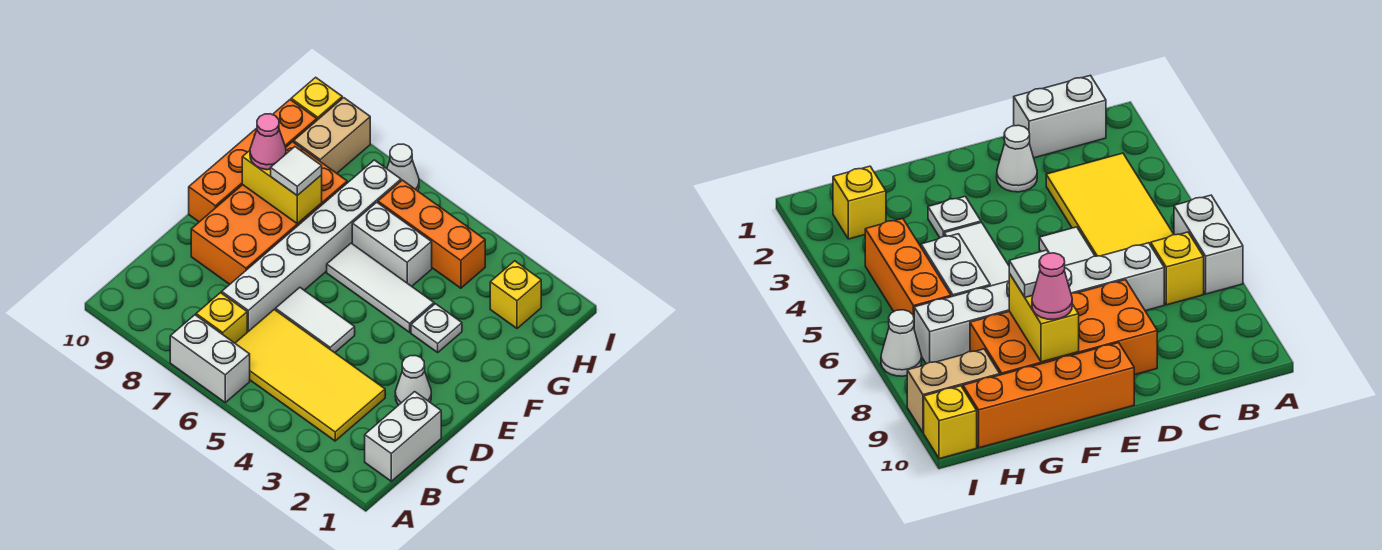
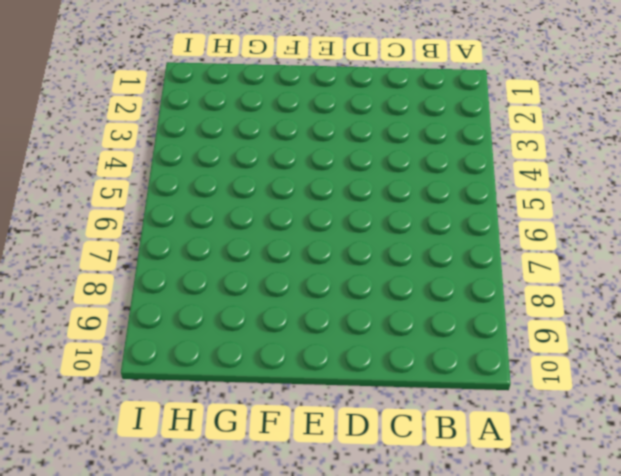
none -> white 1x2 brick [170,315,250,402]
none -> white 1x2 brick [365,392,441,481]
none -> yellow 2x4 tile [235,310,385,441]

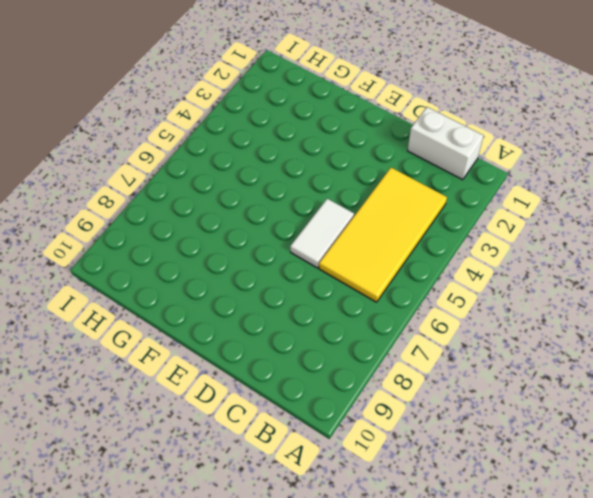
none -> white 1x2 brick [170,315,250,402]
none -> yellow 1x1 brick [196,293,247,343]
none -> white 1x6 brick [222,160,401,332]

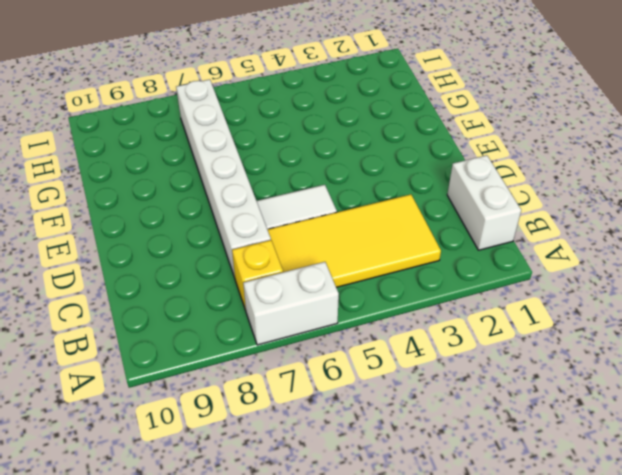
none -> white 1x1 cone [395,356,431,405]
none -> orange 2x4 brick [191,142,347,284]
none -> orange 1x4 brick [189,100,317,222]

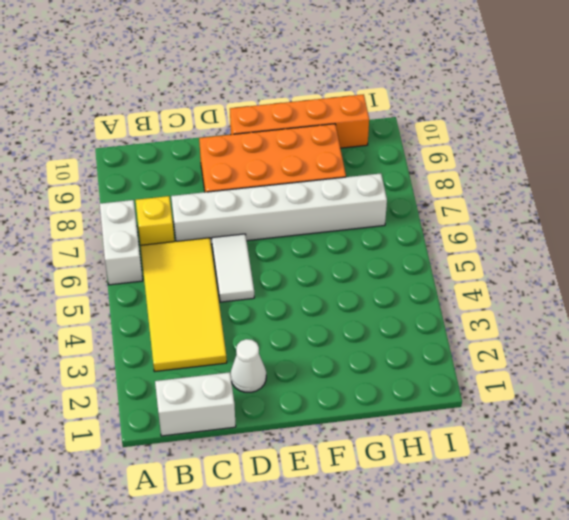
none -> white 1x1 plate [411,304,462,352]
none -> white 1x3 tile [327,243,434,332]
none -> white 1x2 brick [352,202,432,286]

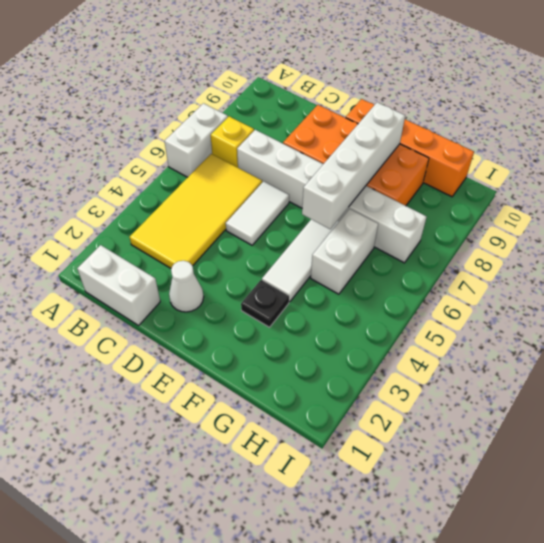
black 1x1 plate [241,280,289,327] -> white 1x1 plate [411,304,462,352]
white 1x4 brick [302,102,405,229] -> yellow 1x2 brick [242,150,322,224]
none -> yellow 1x1 brick [490,261,541,328]
none -> orange 1x3 brick [378,180,485,288]
none -> tan 1x2 brick [294,98,370,173]

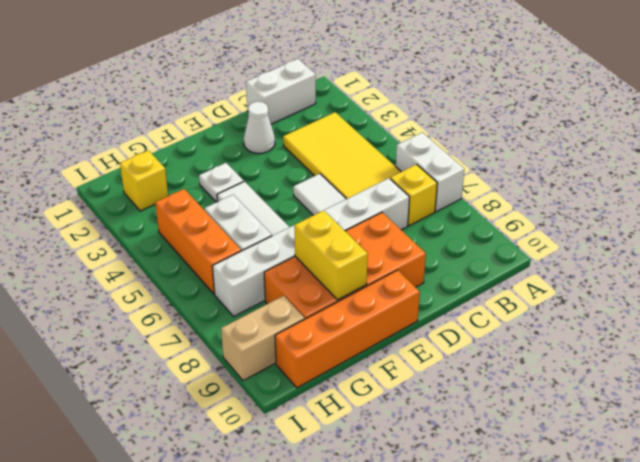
none -> white 1x1 cone [387,144,419,191]
none -> yellow 1x1 brick [291,77,342,120]
none -> white 1x1 tile [271,147,322,196]

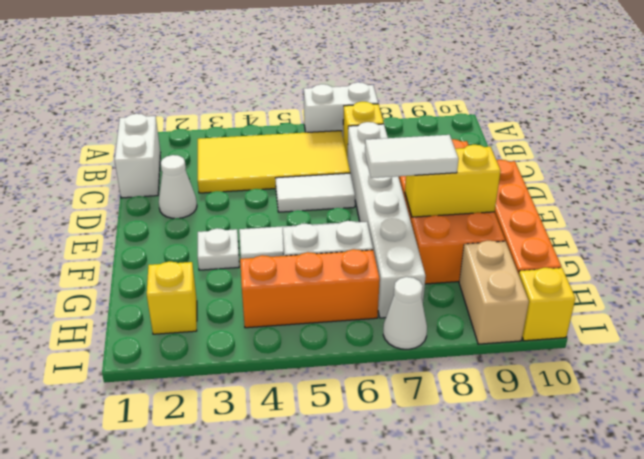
white 1x2 tile [365,135,459,178] -> white 1x1 tile [271,147,322,196]
none -> pink 1x1 cone [250,114,286,170]

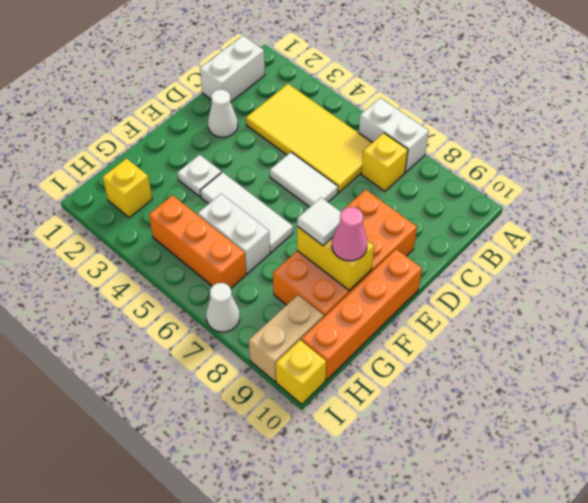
none -> white 1x6 brick [222,160,401,332]

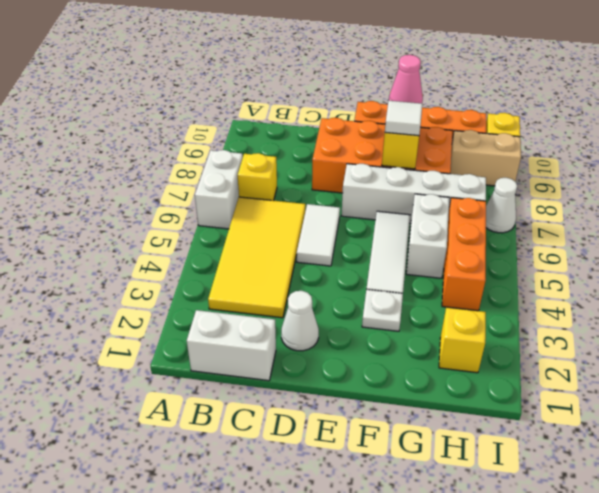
white 1x4 brick [341,164,486,224] -> white 1x6 brick [222,160,401,332]

